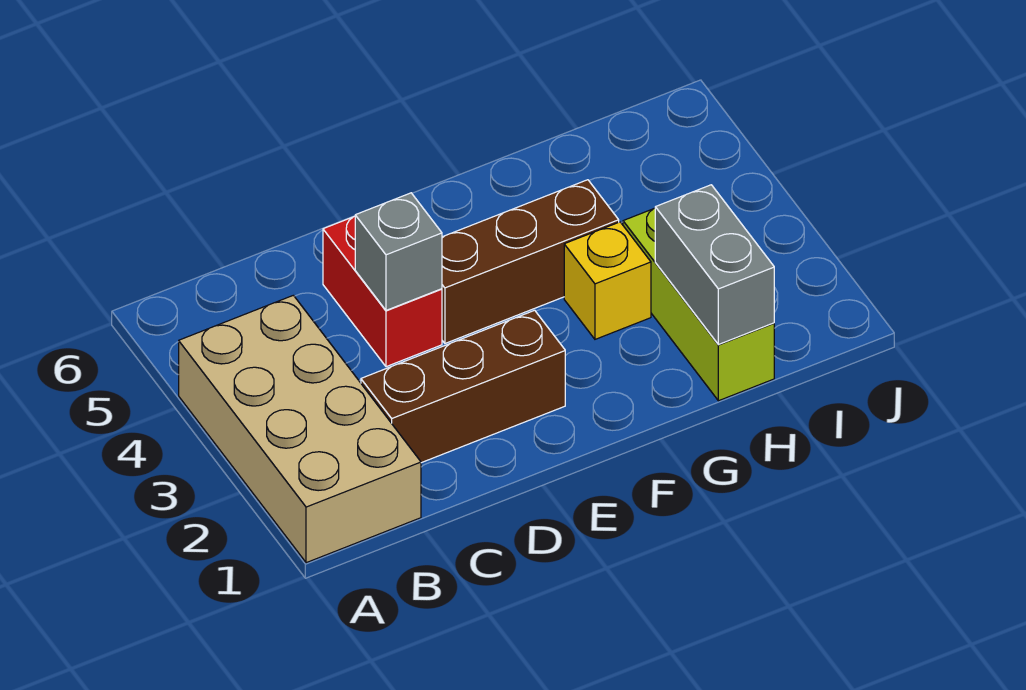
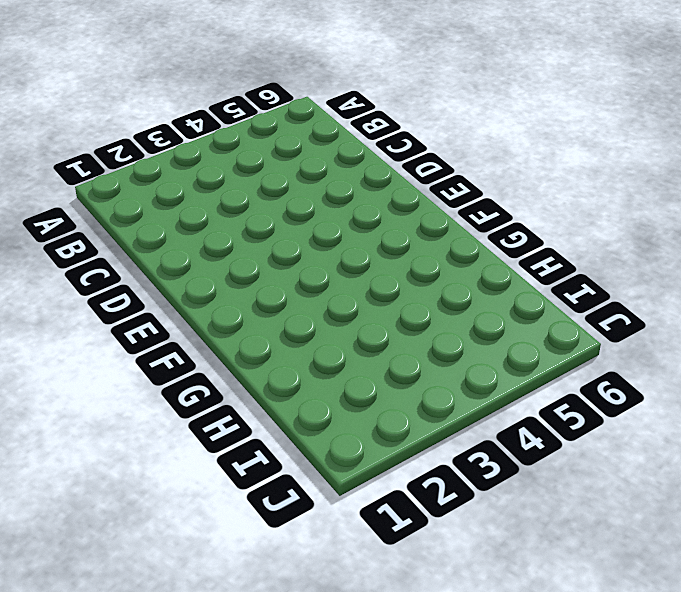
none -> tan 2x4 brick [179,295,421,563]
none -> brown 1x3 brick [361,310,565,463]

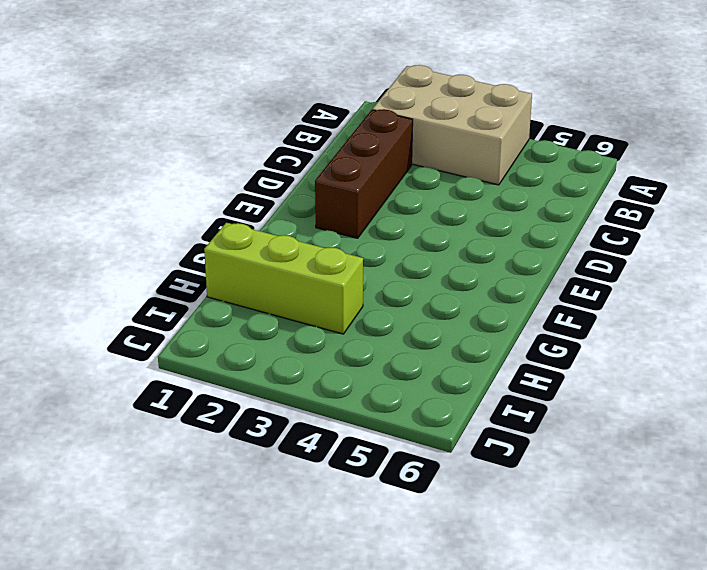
tan 2x3 brick [373,65,532,185] -> tan 2x4 brick [179,295,421,563]
none -> red 1x2 brick [323,216,442,367]
none -> brown 1x3 brick [442,180,619,343]

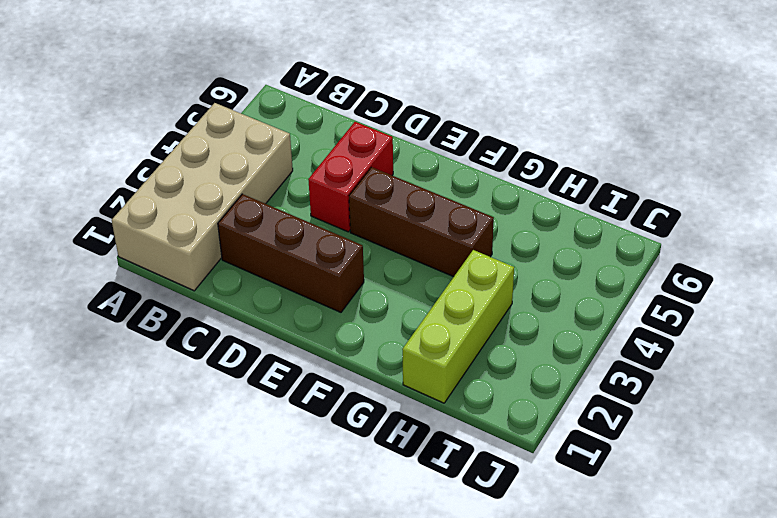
none -> yellow 1x1 brick [564,222,651,339]
none -> grey 1x1 brick [355,193,442,310]

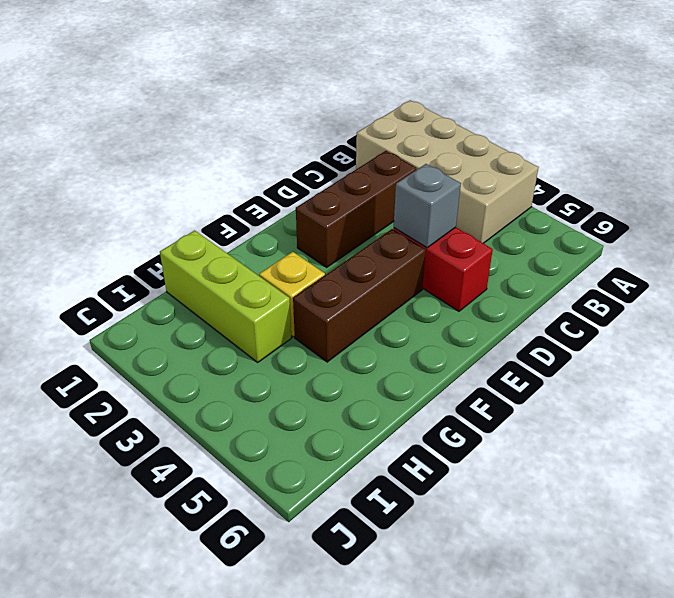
none -> grey 1x2 brick [655,185,774,345]

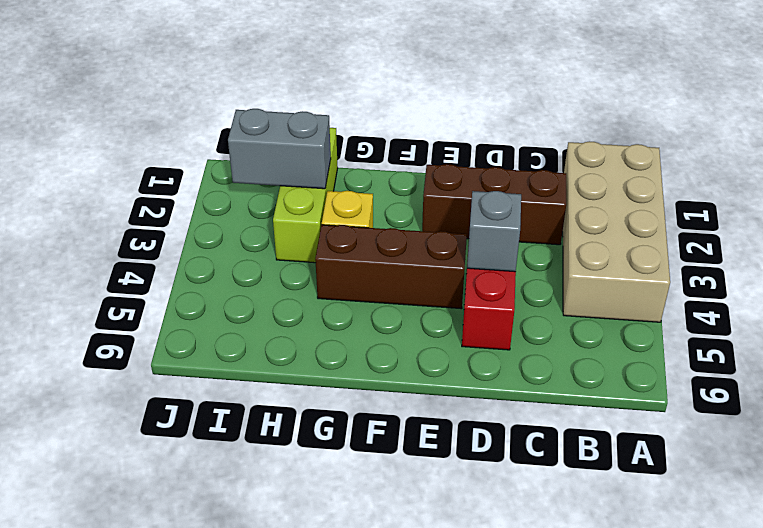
grey 1x2 brick [228,109,331,189] -> grey 1x2 brick turned to [655,185,774,345]

